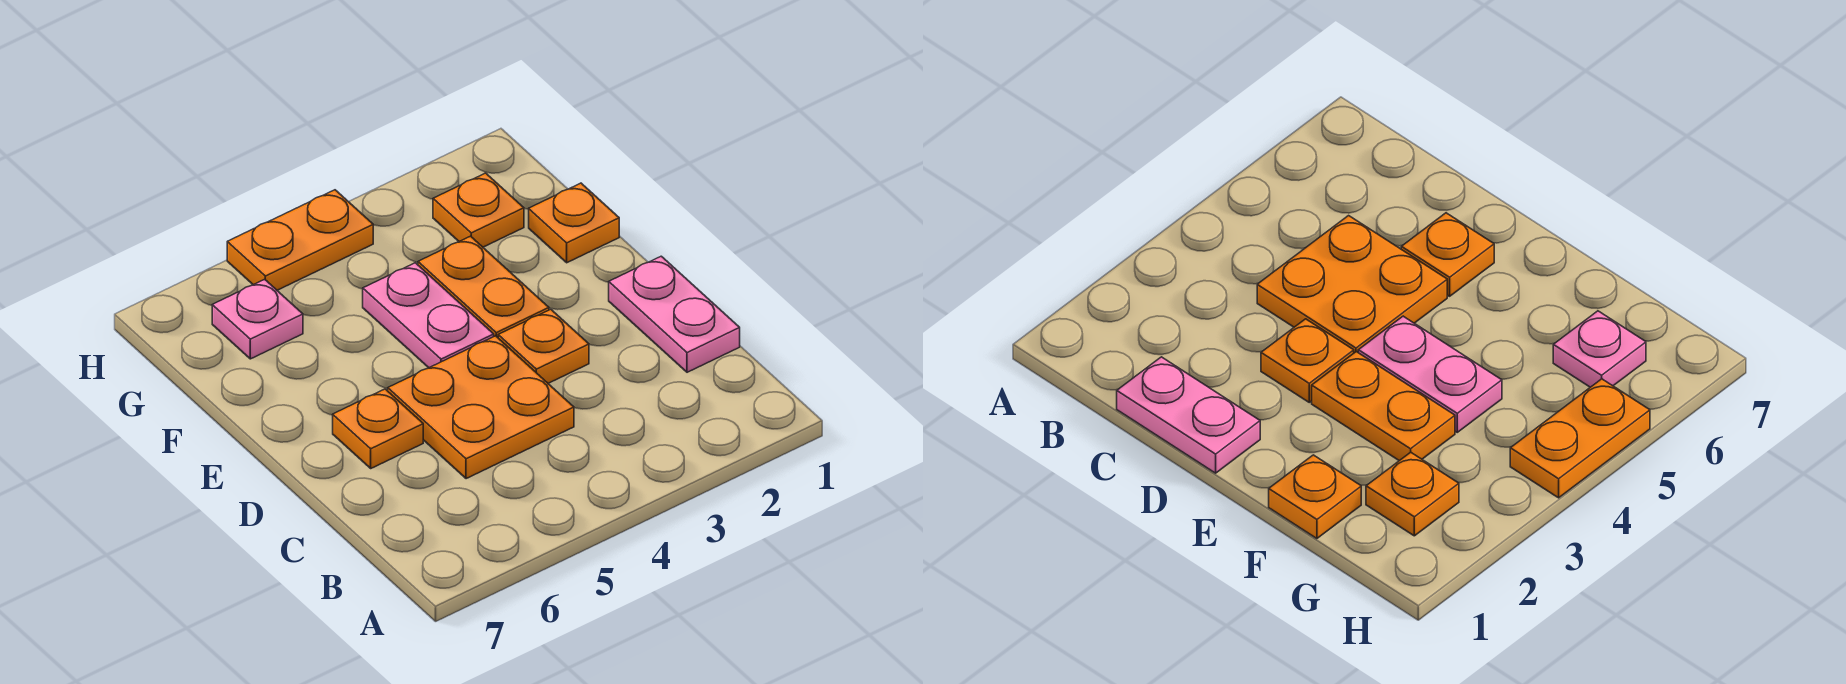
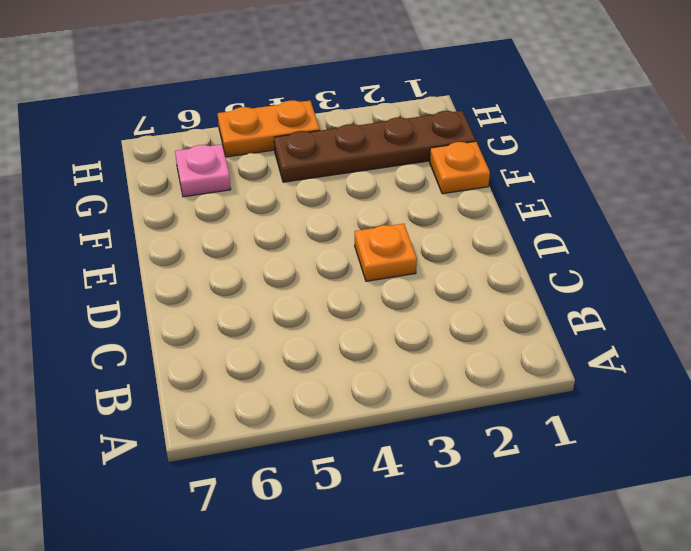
brown 1x4 plate [274,111,476,182] -> orange 1x1 plate [433,173,524,247]
none -> pink 1x2 plate [609,256,740,372]
none -> orange 2x2 plate [388,336,574,479]

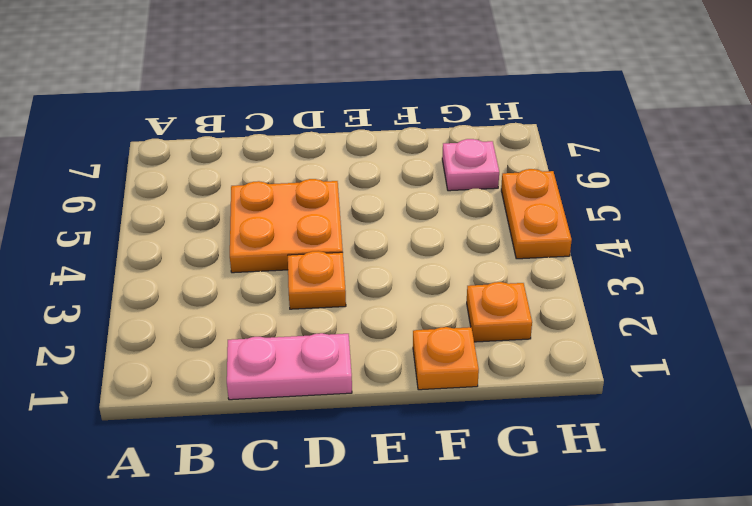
none -> orange 1x1 plate [333,389,423,468]
none -> orange 1x2 plate [418,236,549,337]

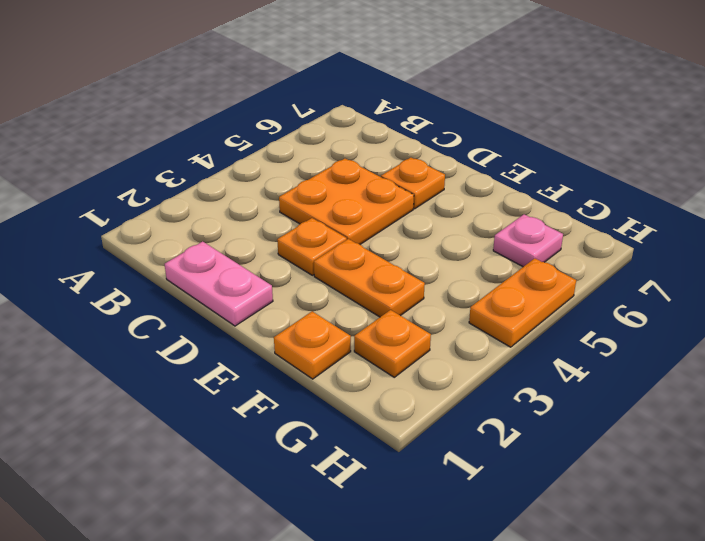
none -> pink 1x2 plate [363,263,494,368]

